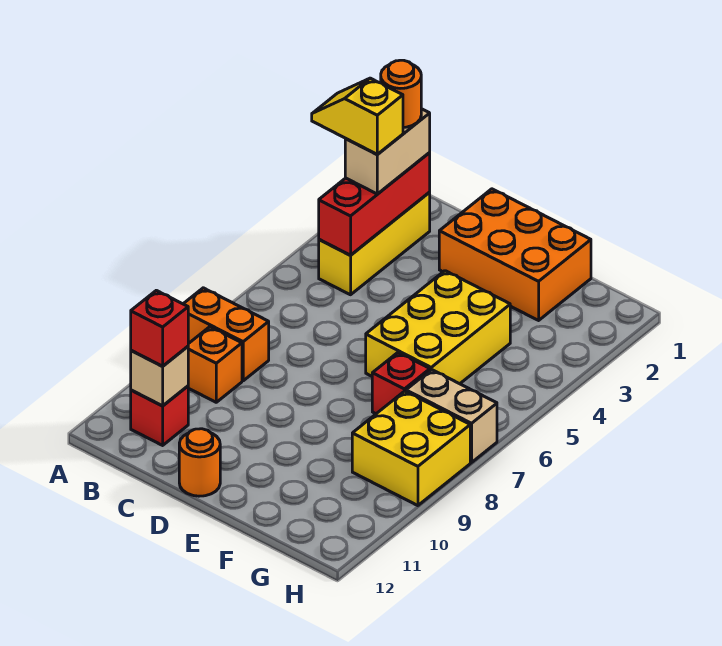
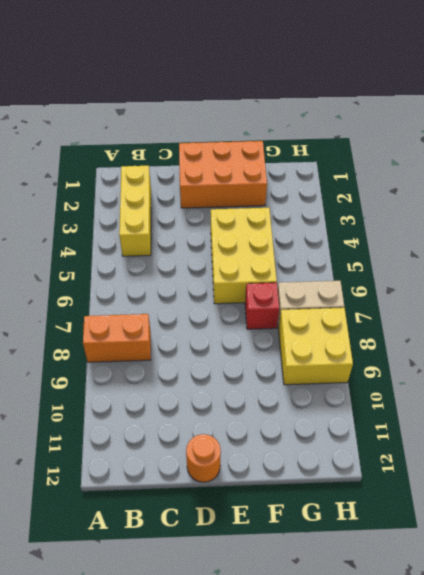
none -> orange 1x1 brick [188,327,242,402]
none -> red 1x1 brick [131,386,188,445]
none -> red 1x3 brick [319,153,430,255]

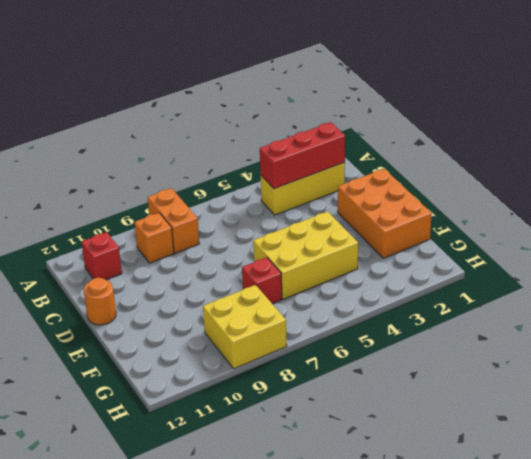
none -> tan 1x2 brick [406,369,497,462]
none -> tan 1x1 brick [131,346,188,406]
none -> tan 1x2 brick [345,109,430,194]

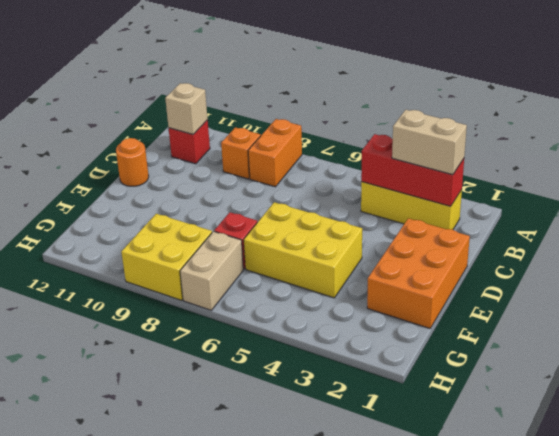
none -> red 1x1 brick [131,290,188,366]
none -> yellow 1x2 slope [312,78,403,154]
none -> orange 1x1 round brick [381,60,421,127]

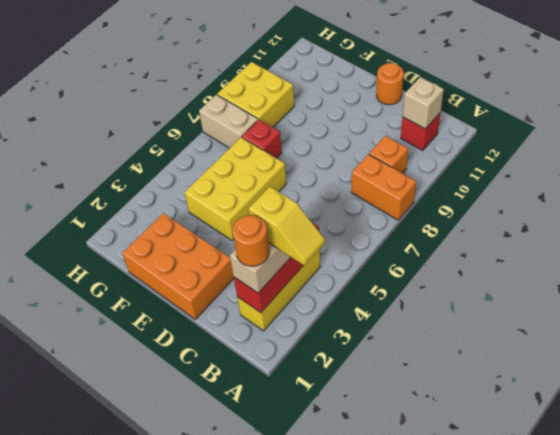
none -> red 1x1 brick [131,290,188,366]

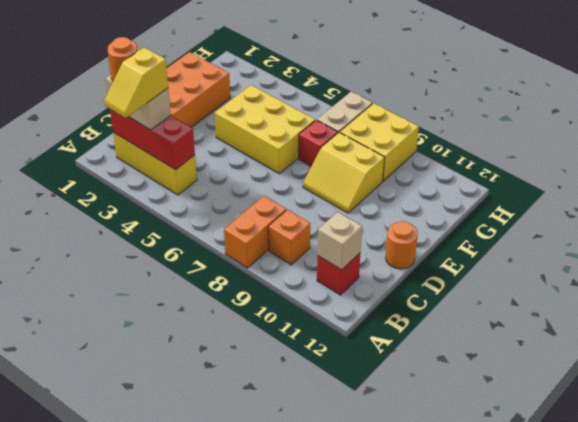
yellow 2x2 slope [303,132,385,213] -> none
none -> red 1x1 brick [131,290,188,366]

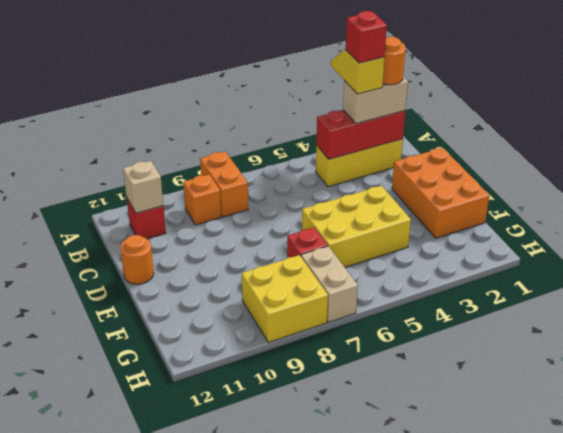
red 1x1 brick [346,11,387,63] -> red 1x1 brick moved to [131,290,188,366]

